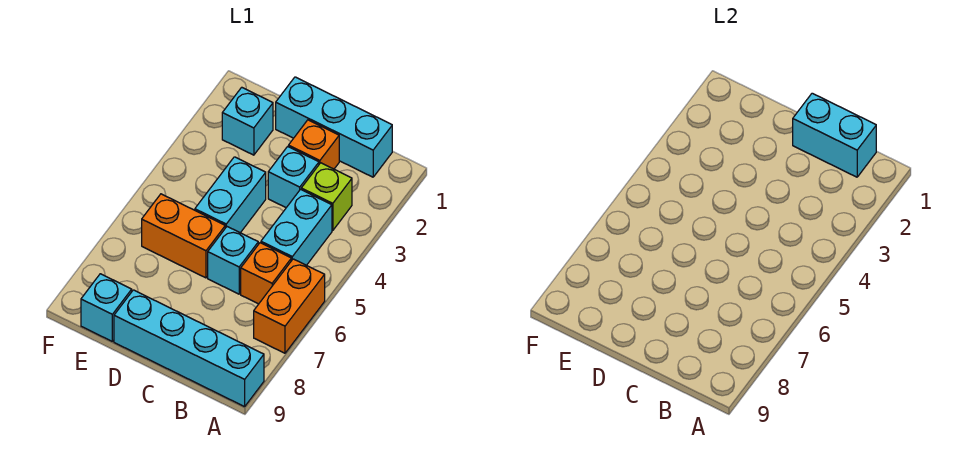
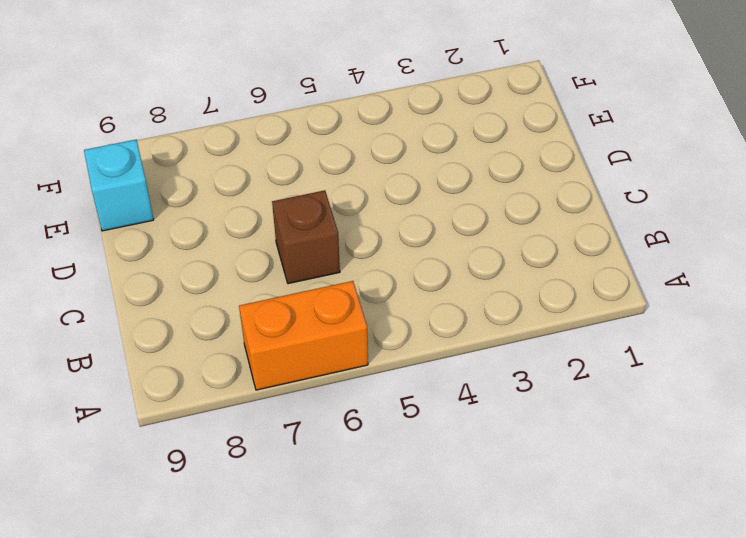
brown 1x1 brick [272,190,340,284] -> cyan 1x1 brick [208,227,258,294]
none -> cyan 1x4 brick [114,290,264,407]
none -> cyan 1x3 brick [276,77,392,177]
none -> lime 1x1 brick [301,163,352,231]

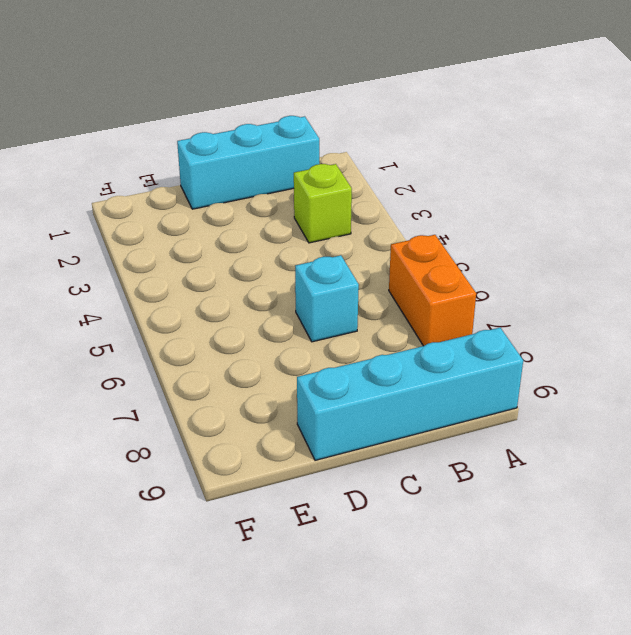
none -> cyan 1x2 brick [261,189,332,265]
none -> orange 1x1 brick [241,243,291,304]
none -> orange 1x1 brick [289,120,339,169]

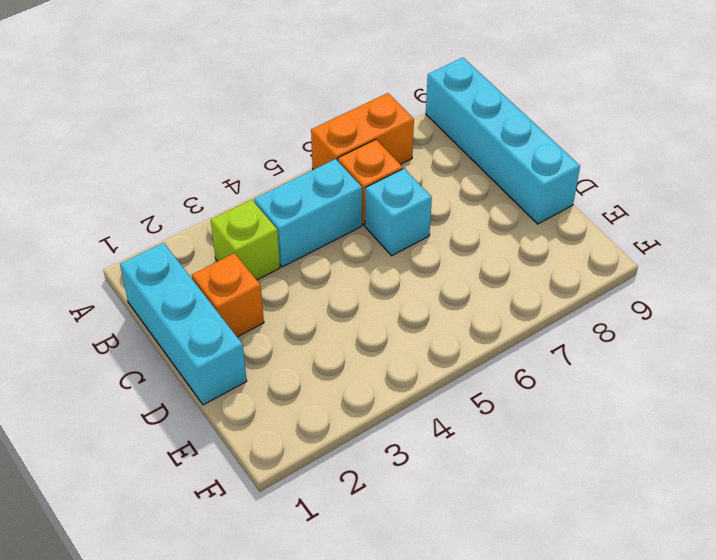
none -> cyan 1x1 brick [268,147,319,208]
none -> cyan 1x2 brick [195,157,266,233]
none -> orange 1x2 brick [142,194,225,278]

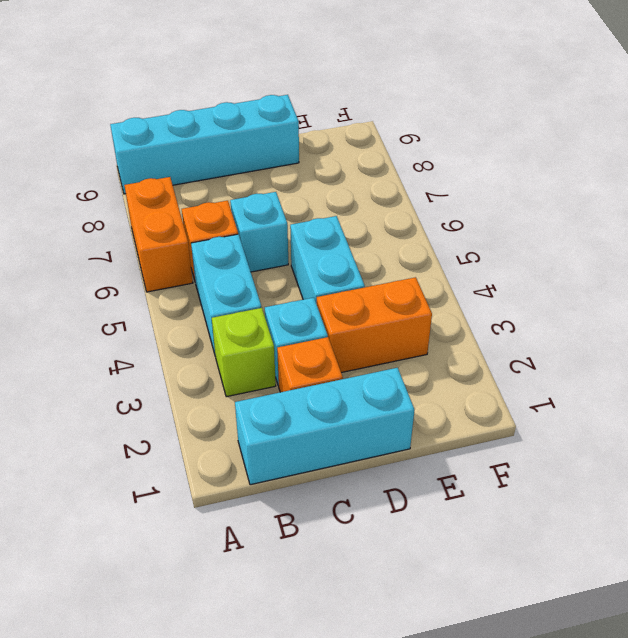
orange 1x2 brick [317,277,432,373] -> orange 1x2 brick moved to [142,194,225,278]
none -> cyan 1x1 brick [222,87,273,155]
none -> cyan 1x1 brick [81,274,132,341]
none -> cyan 1x2 brick [793,93,876,177]

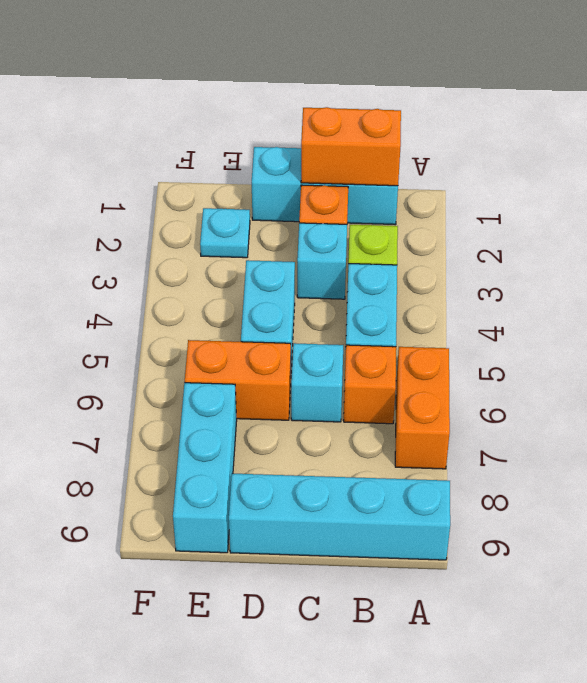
orange 1x2 brick [301,107,401,186] -> cyan 1x2 brick [793,93,876,177]
cyan 1x1 plate [200,208,250,258] -> cyan 1x1 brick [222,87,273,155]
cyan 1x3 brick [173,383,237,553] -> cyan 1x1 brick [81,274,132,341]

